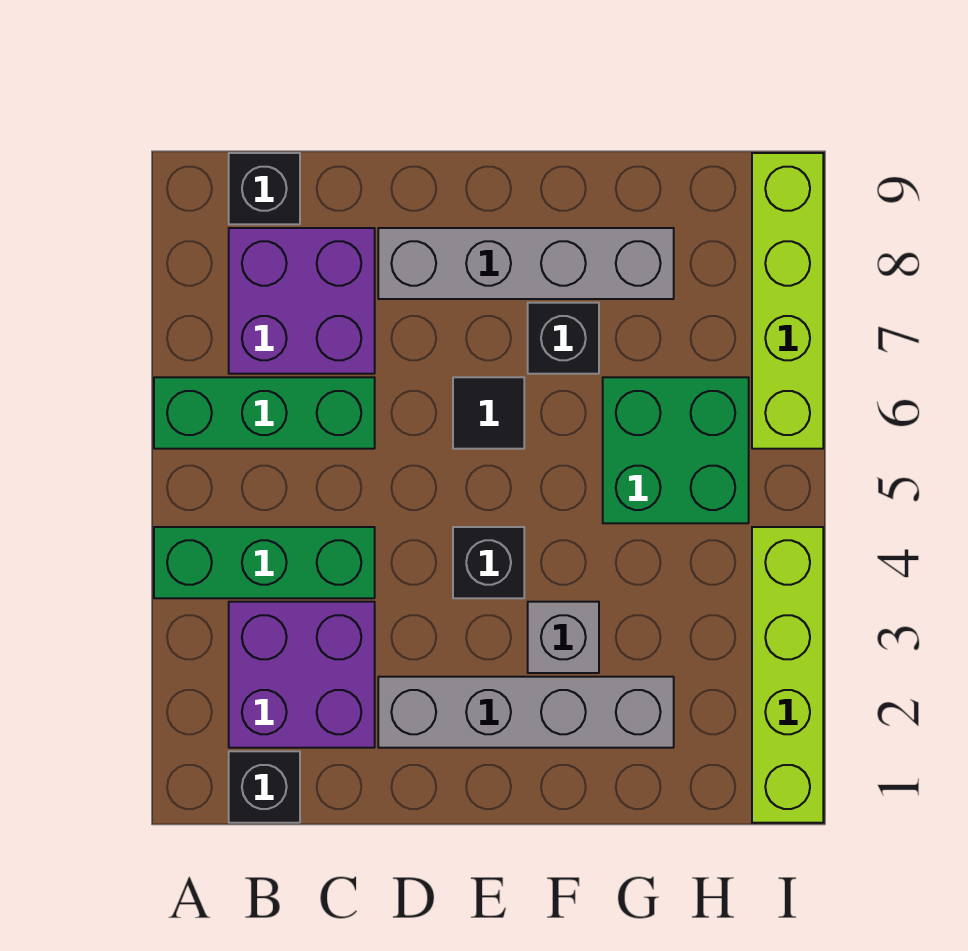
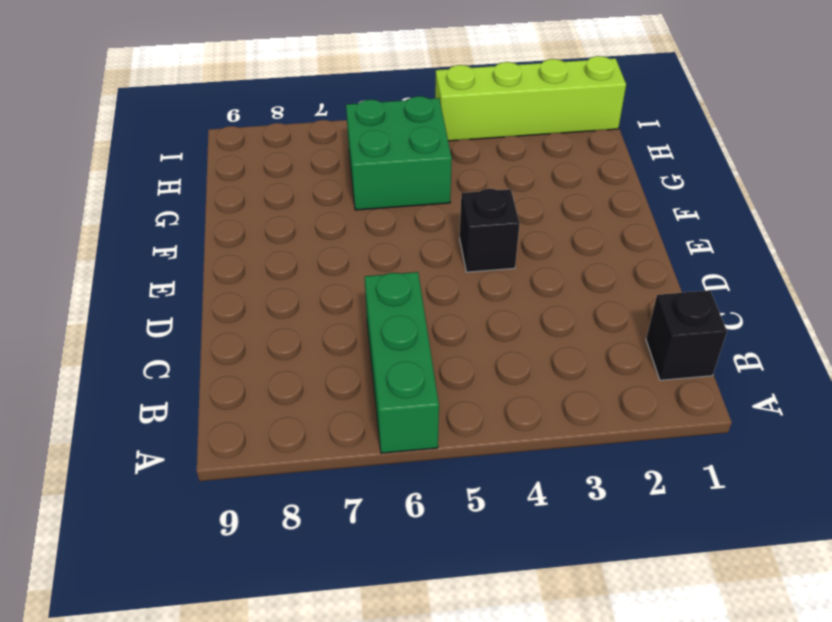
none -> green 1x3 brick [154,527,375,598]
none -> purple 2x2 brick [229,602,375,748]
none -> purple 2x2 brick [229,228,375,374]

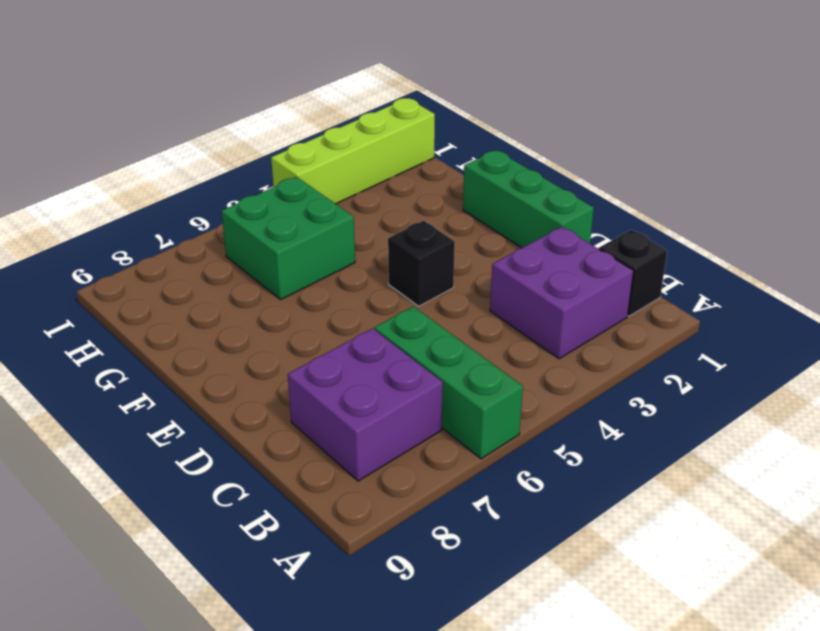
green 1x3 brick [463,150,594,248] -> green 1x3 brick moved to [154,527,375,598]
none -> black 1x1 brick [229,153,300,224]
none -> grey 1x4 brick [378,677,674,748]
none -> grey 1x4 brick [378,228,674,299]

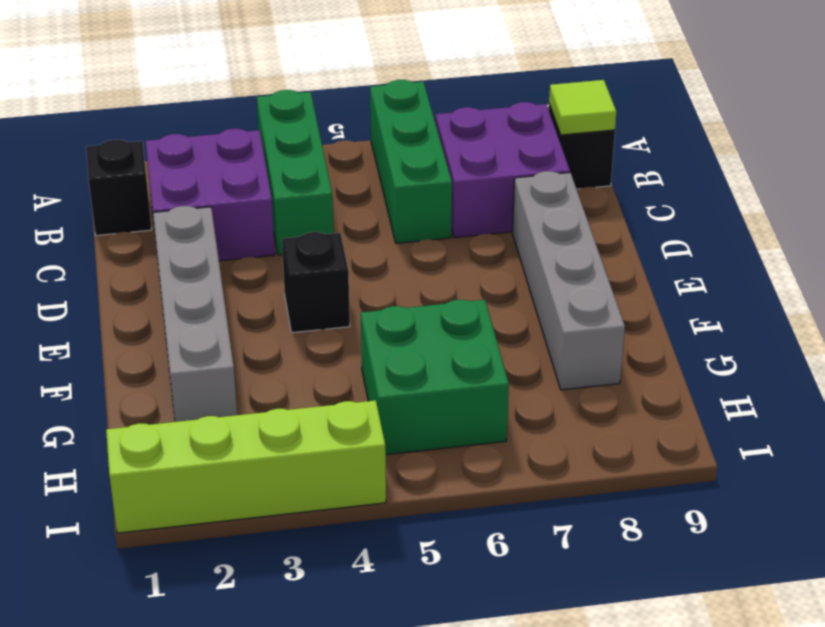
lime 1x1 tile [549,80,616,135] -> none
none -> black 1x1 tile [453,377,524,449]
none -> grey 1x1 brick [528,602,599,673]
none -> black 1x1 brick [528,303,599,374]

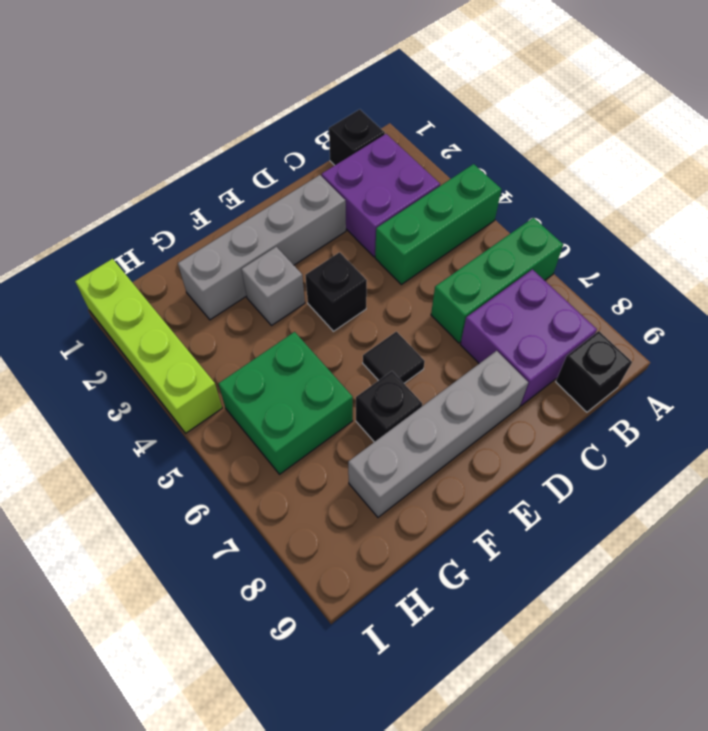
none -> lime 1x4 brick [752,153,823,449]

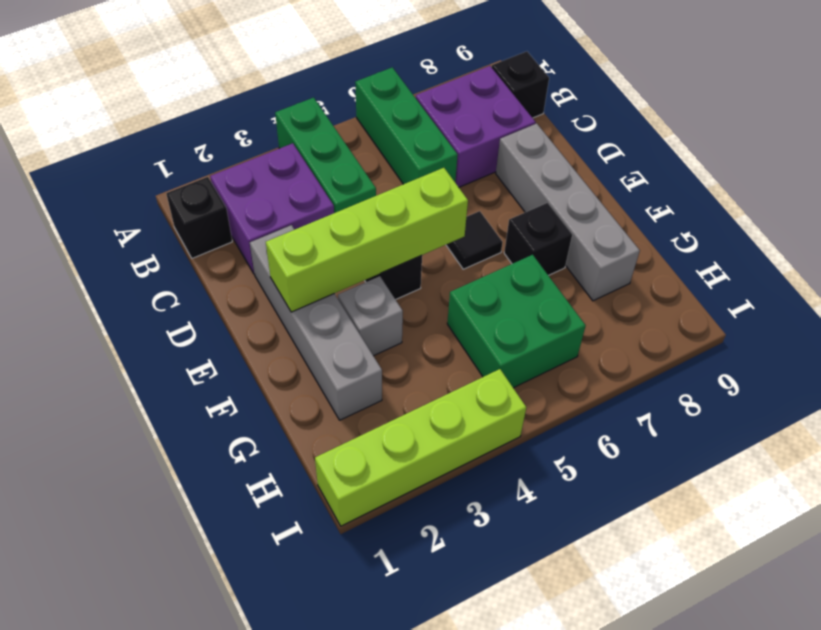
lime 1x4 brick [266,168,468,312] -> lime 1x4 brick moved to [752,153,823,449]

